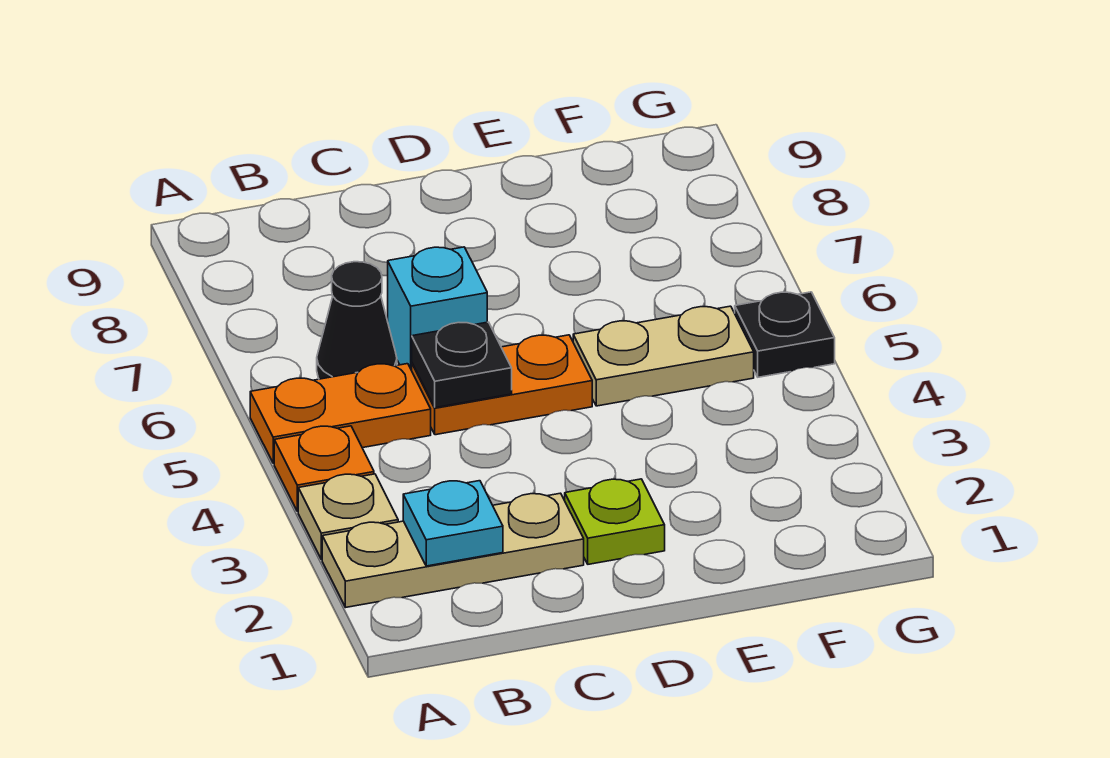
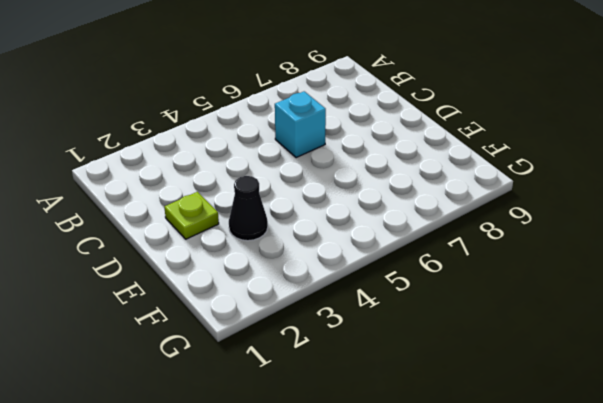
black 1x1 cone [229,176,268,241] -> black 1x1 cone moved to [317,262,397,379]
none -> tan 1x3 plate [322,493,584,607]
none -> tan 1x1 plate [298,474,398,559]
none -> orange 1x1 plate [274,426,374,511]

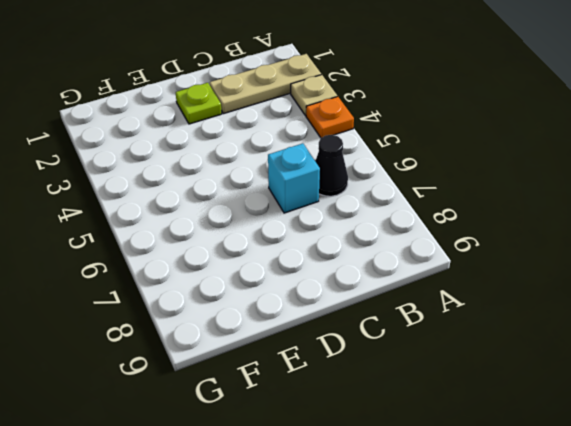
none -> orange 1x2 plate [250,364,431,463]
none -> orange 1x2 plate [412,335,592,435]
none -> tan 1x2 plate [573,306,754,406]

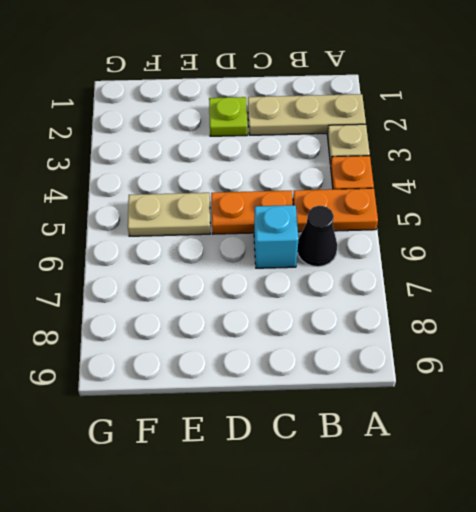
none -> black 1x1 plate [735,292,835,377]
none -> cyan 1x1 plate [403,481,503,566]
none -> black 1x1 plate [412,322,512,408]

